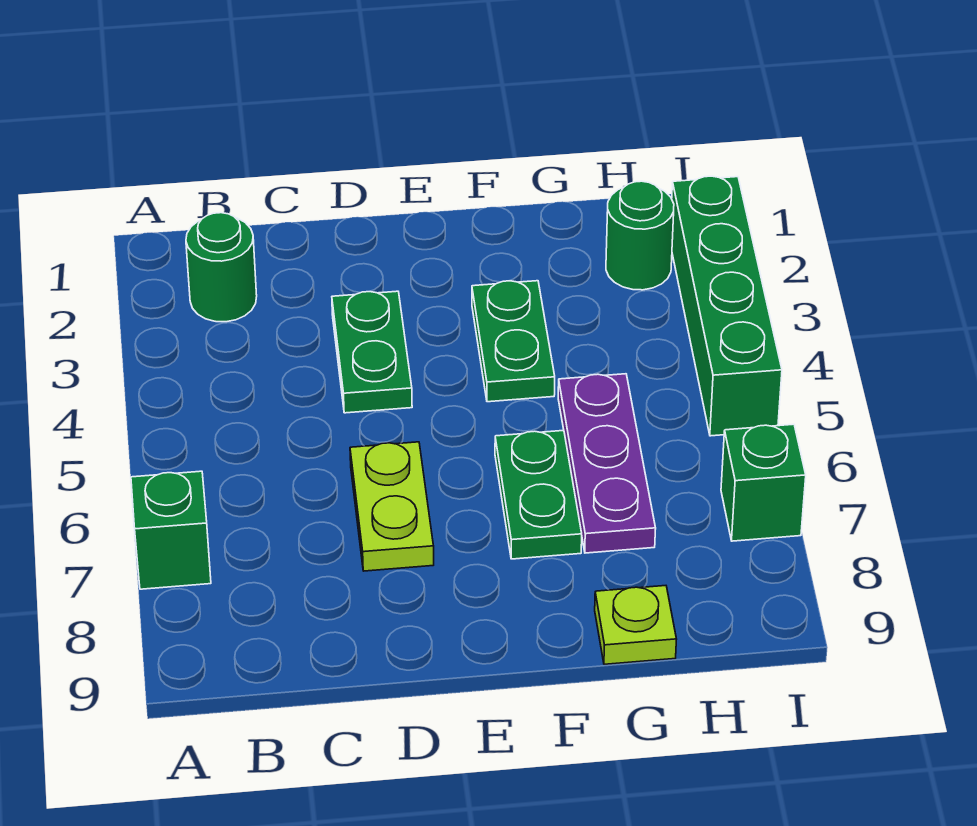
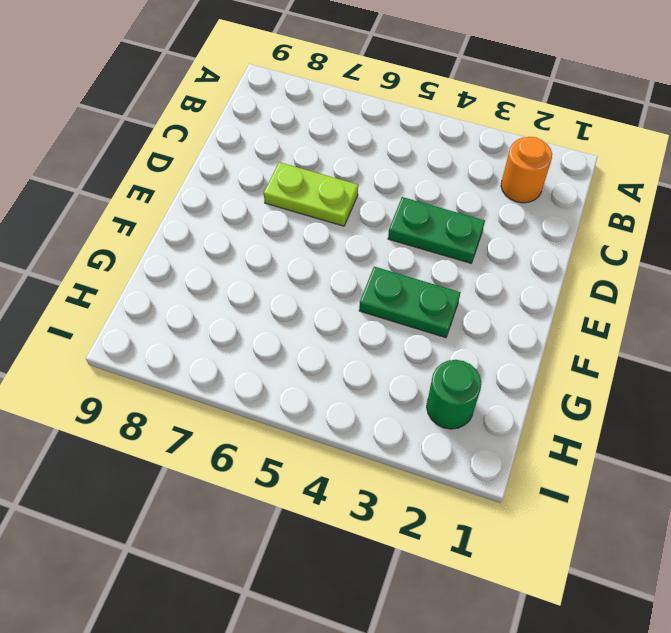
orange 1x1 round brick [501,137,552,203] -> green 1x1 round brick [186,213,257,322]
none -> green 1x1 brick [131,471,211,589]
none -> green 1x2 plate [495,430,582,559]

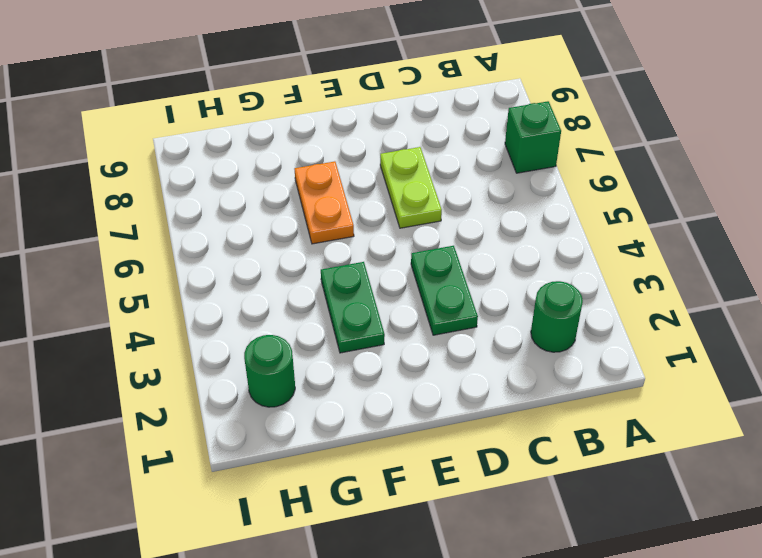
orange 1x2 plate [295,161,354,244] -> green 1x2 plate [495,430,582,559]
none -> purple 1x3 plate [558,374,656,553]
none -> lime 1x1 plate [595,586,677,664]

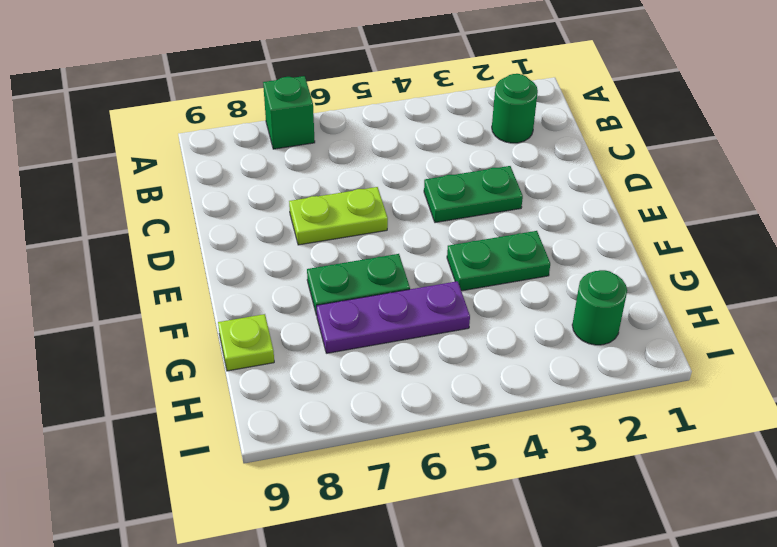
none -> green 1x4 brick [672,176,782,436]
none -> green 1x1 brick [721,424,806,541]

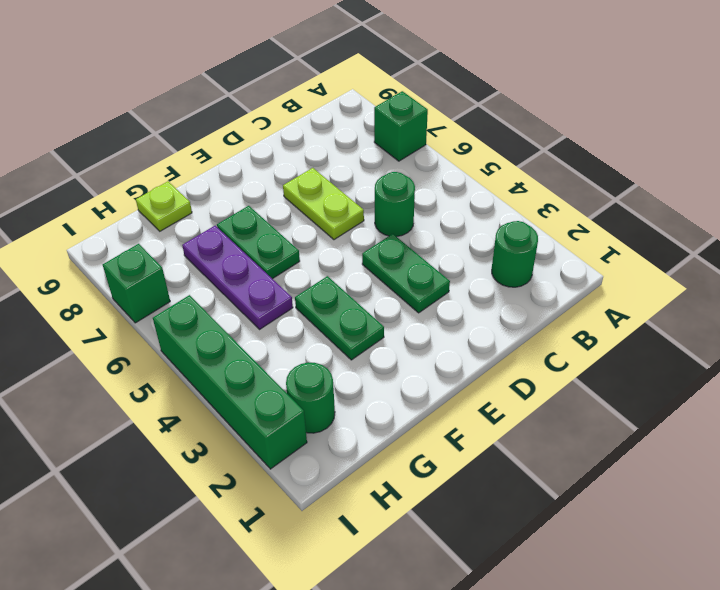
green 1x1 round brick [375,172,415,237] -> none

